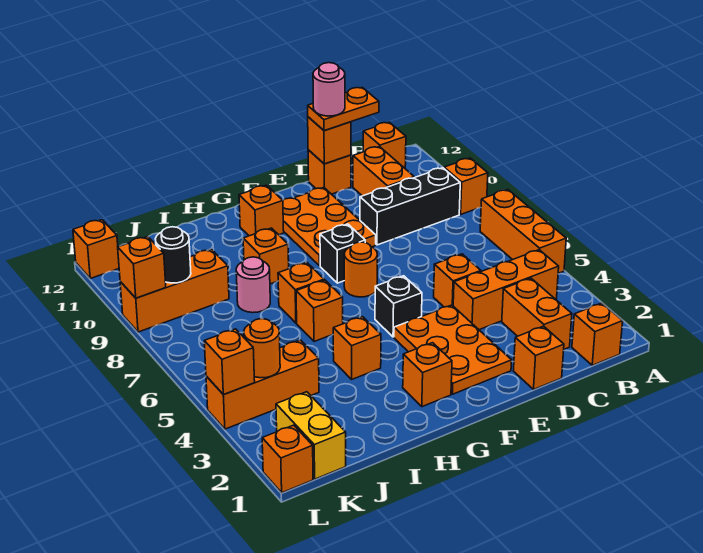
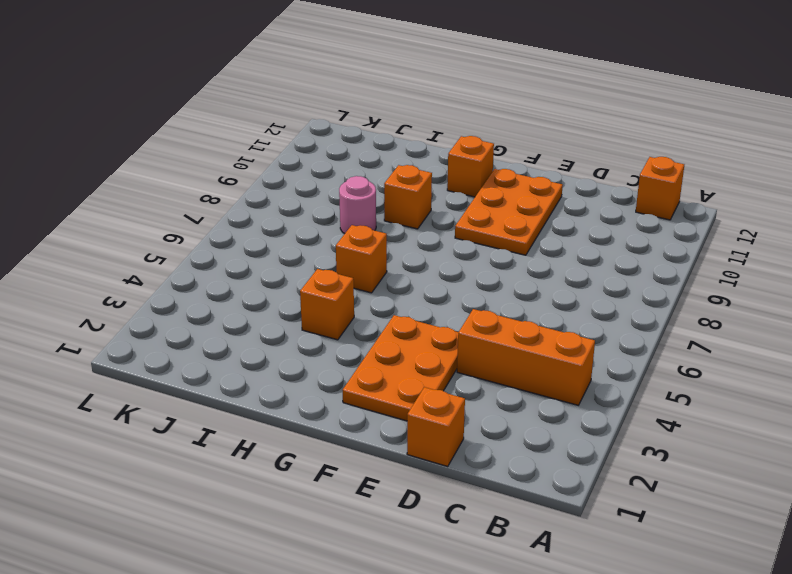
none -> orange 1x3 brick [480,190,566,273]
none -> orange 1x1 brick [444,158,488,214]
none -> orange 1x1 brick [572,303,623,365]
none -> black 1x3 brick [360,168,460,245]

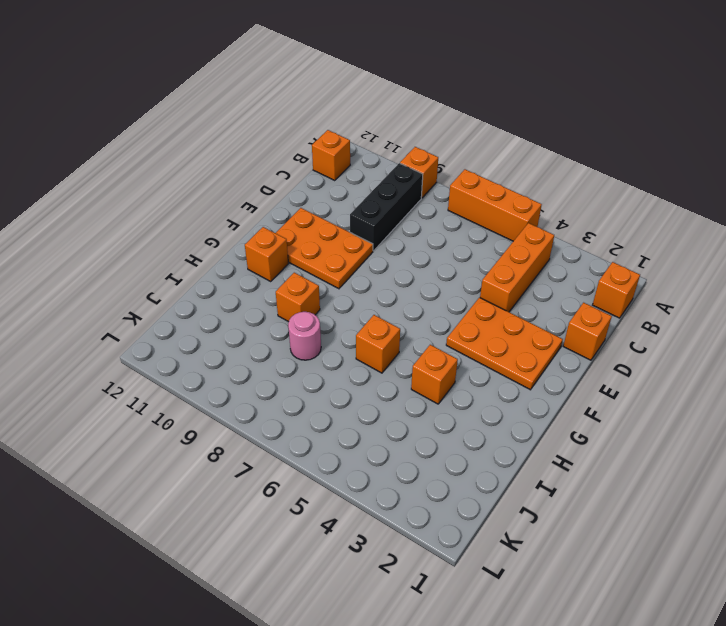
none -> orange 1x2 brick [502,278,572,349]
none -> orange 1x2 brick [353,147,414,196]
none -> orange 1x1 brick [434,254,481,307]
none -> orange 1x1 brick [308,150,351,194]

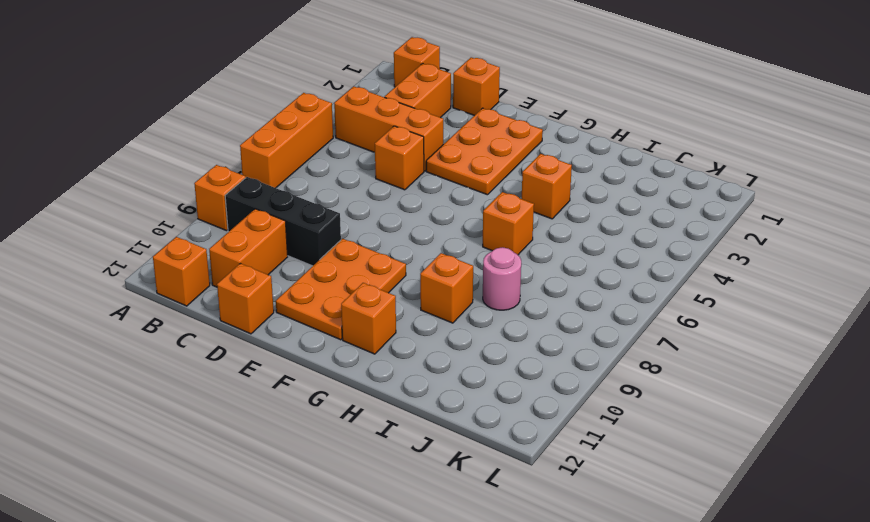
none -> black 1x1 brick [375,276,422,337]
none -> orange 1x1 round brick [344,242,377,297]
none -> black 1x1 brick [320,224,365,283]
none -> orange 1x1 brick [403,343,452,407]

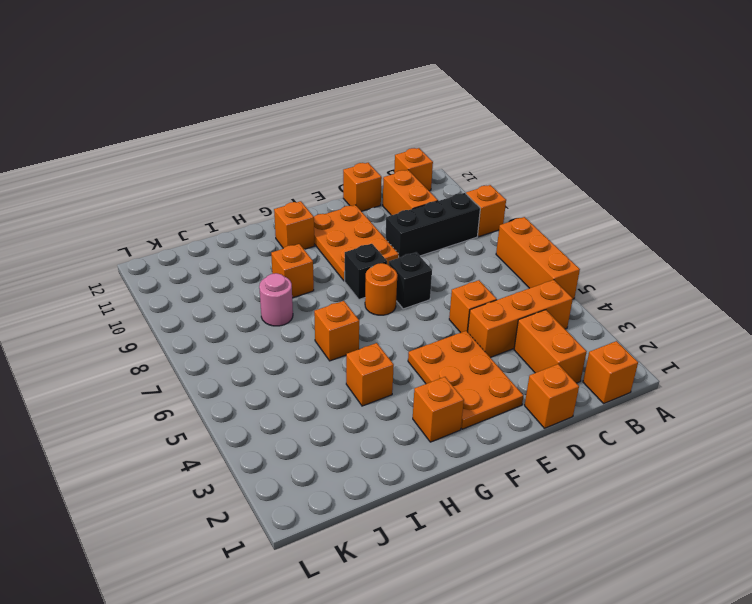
black 1x1 brick [389,252,432,309] -> black 1x1 brick moved to [375,276,422,337]
none -> orange 1x1 brick [278,262,324,323]
none -> orange 1x3 brick [206,340,319,429]
none -> orange 1x3 brick [120,249,229,332]
none -> yellow 1x2 brick [276,392,346,479]

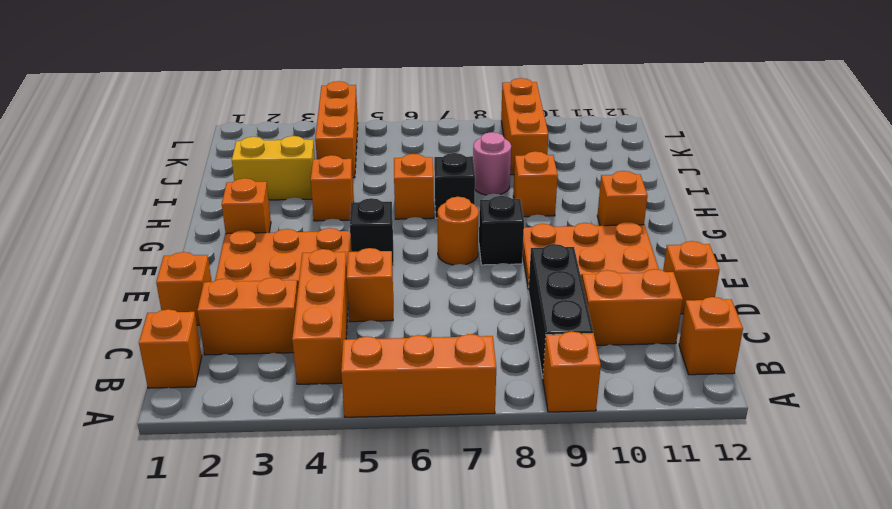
black 1x1 brick [434,153,475,218] -> orange 1x1 brick [278,262,324,323]
yellow 1x2 brick [232,136,315,200] -> yellow 1x2 brick moved to [276,392,346,479]
none -> orange 1x1 brick [262,425,313,493]
none -> orange 1x1 brick [73,220,119,278]
none -> orange 1x1 brick [308,117,351,164]
none -> orange 1x1 round brick [244,319,280,378]

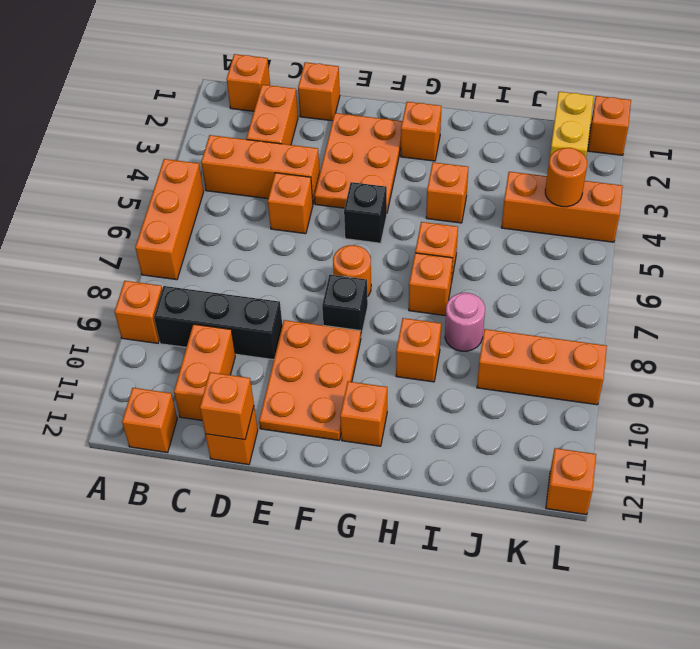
none -> black 1x1 round brick [155,227,191,283]
none -> orange 1x1 brick [204,329,255,394]
none -> orange 1x1 brick [118,237,166,298]
none -> orange 1x2 plate [308,88,379,131]

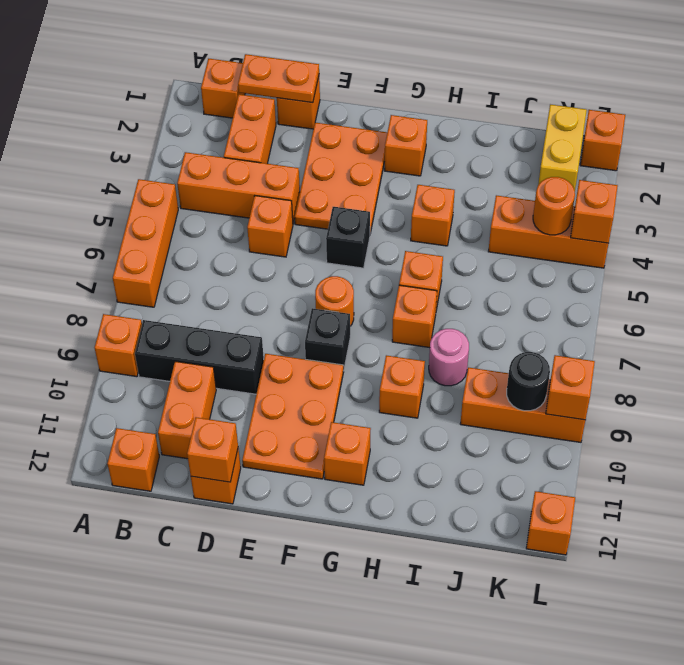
orange 1x2 plate [238,54,319,103] -> orange 1x2 plate moved to [308,88,379,131]
none -> pink 1x1 round brick [313,63,345,116]

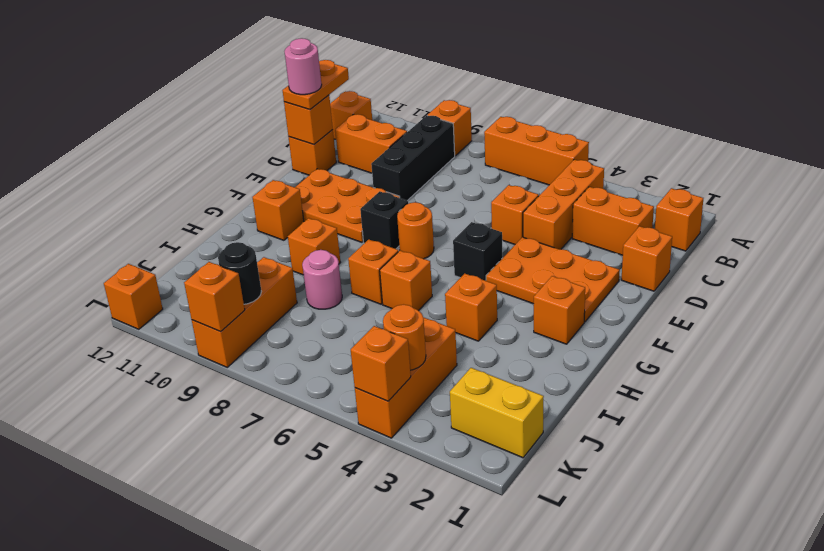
none -> orange 1x1 brick [262,425,313,493]

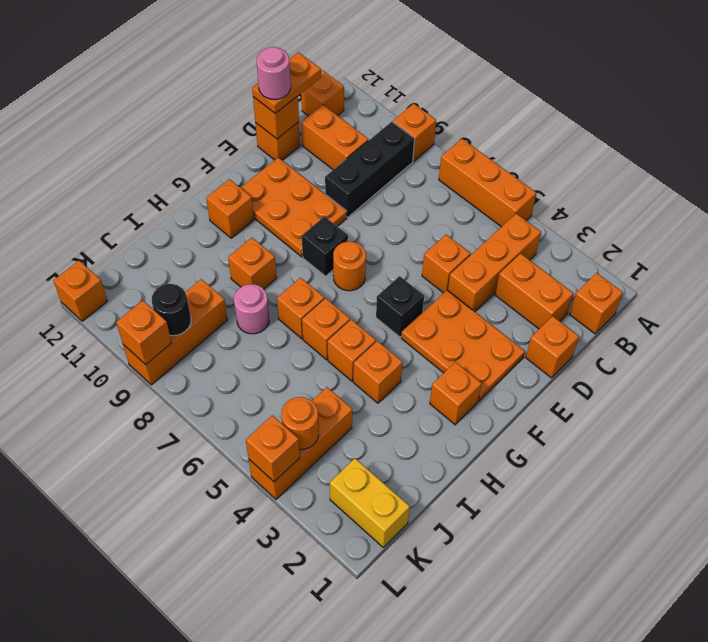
orange 1x1 brick [328,319,376,381] -> orange 1x1 brick moved to [262,425,313,493]

